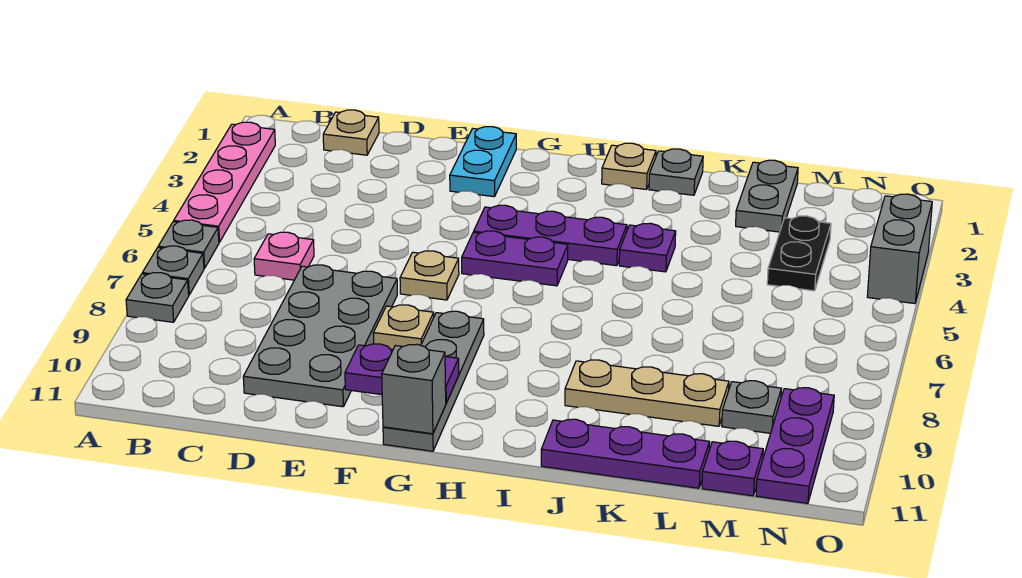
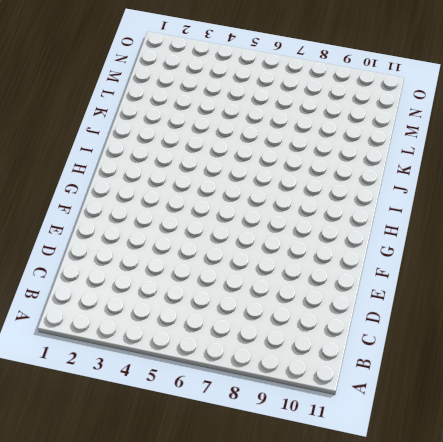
none -> pink 1x4 plate [174,122,275,242]
none -> grey 1x1 plate [158,220,219,268]
none -> grey 1x1 plate [142,246,204,295]

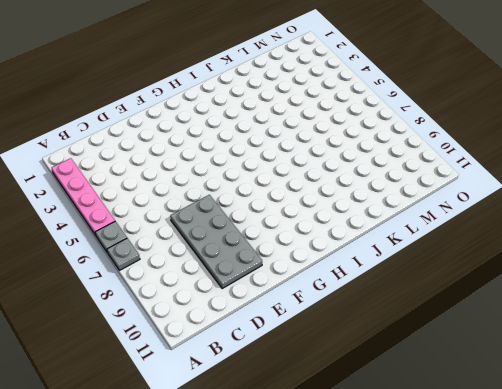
none -> grey 1x1 plate [126,273,189,322]
none -> tan 1x1 plate [323,110,379,155]
none -> pink 1x1 plate [254,232,314,280]

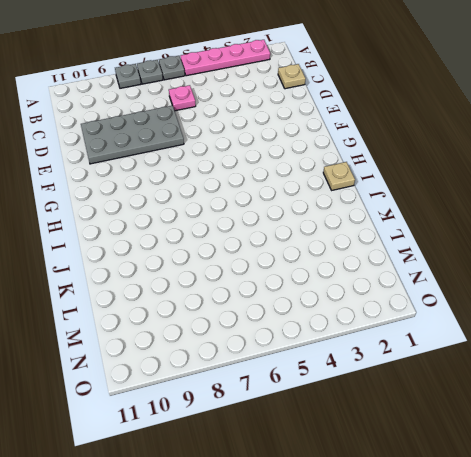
none -> cyan 1x2 plate [450,127,516,197]
none -> tan 1x1 plate [400,251,459,300]
none -> tan 1x1 plate [373,305,434,349]

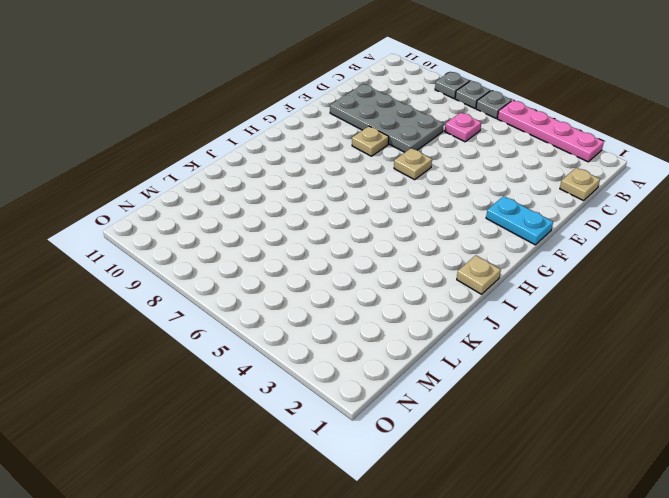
none -> purple 1x3 plate [474,205,627,266]
none -> purple 1x2 plate [462,231,568,286]
none -> grey 1x4 plate [383,311,484,451]

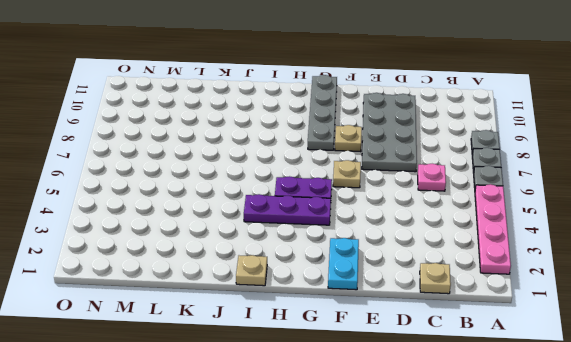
none -> grey 1x1 plate [649,149,703,195]
none -> purple 1x1 plate [619,223,676,272]
none -> tan 1x3 plate [565,360,729,426]

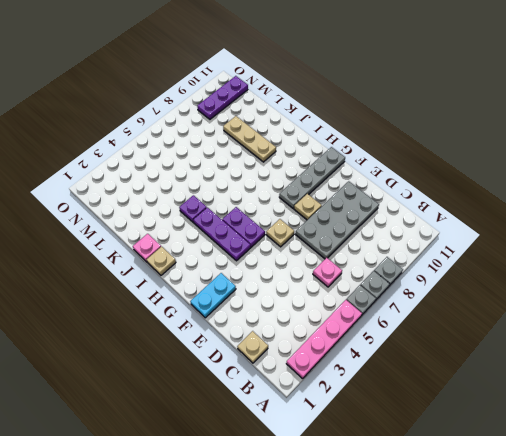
pink 1x1 plate [133,234,161,262] -> grey 1x1 plate [649,149,703,195]
none -> purple 1x3 plate [541,419,710,488]
none -> grey 1x2 plate [736,160,798,232]
none -> black 1x2 plate [767,216,831,291]

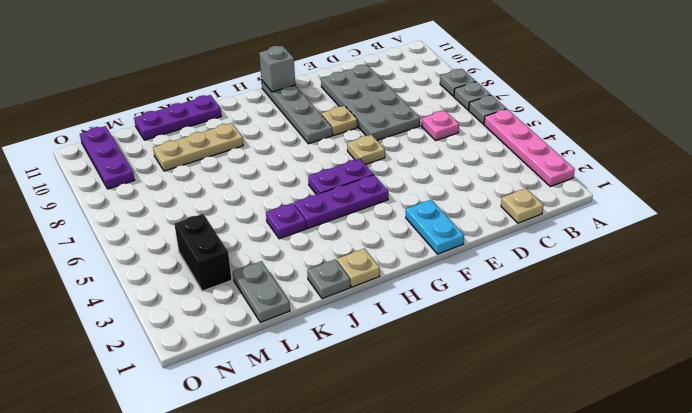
black 1x2 brick [174,214,232,291] -> black 1x2 plate [767,216,831,291]
none -> grey 1x1 plate [722,381,781,433]
none -> purple 1x1 plate [702,441,763,496]
none -> grey 1x2 brick [867,194,932,304]

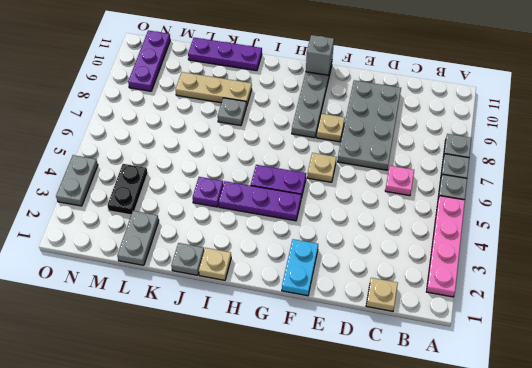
grey 1x1 plate [218,98,246,126] -> grey 1x1 plate moved to [722,381,781,433]
grey 1x2 plate [56,155,98,206] -> grey 1x2 brick [867,194,932,304]
none -> purple 1x1 plate [702,441,763,496]
none -> purple 1x2 plate [345,344,459,403]

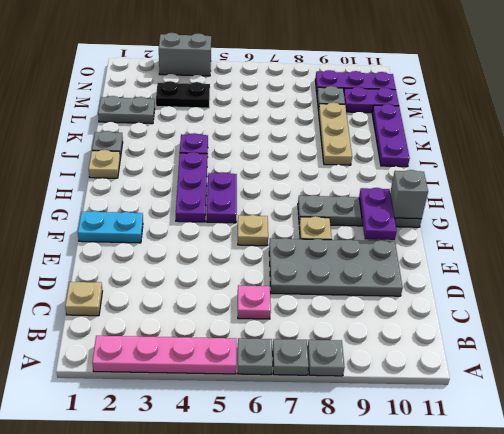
purple 1x2 plate [344,87,399,113] -> purple 1x1 plate [702,441,763,496]

